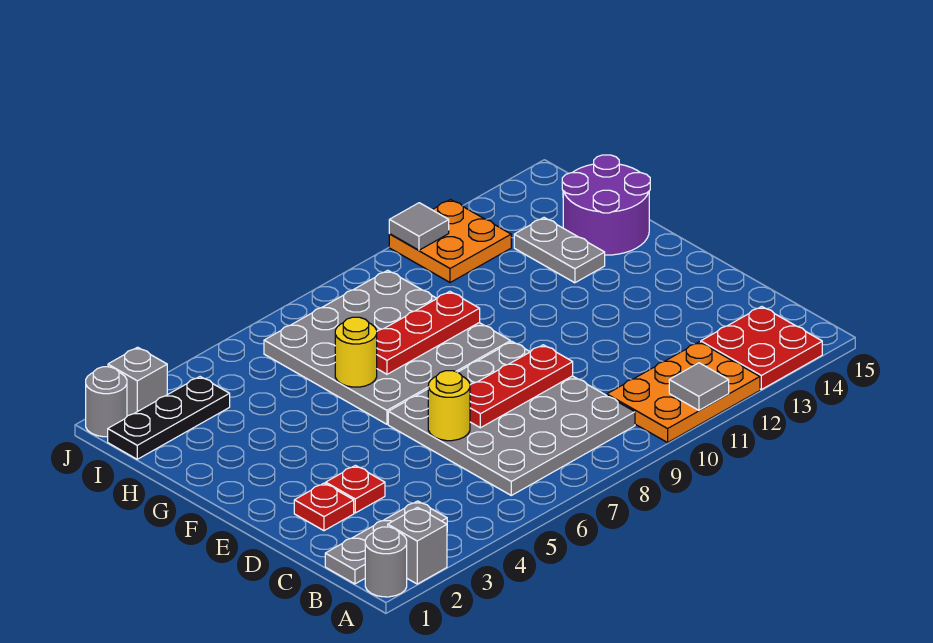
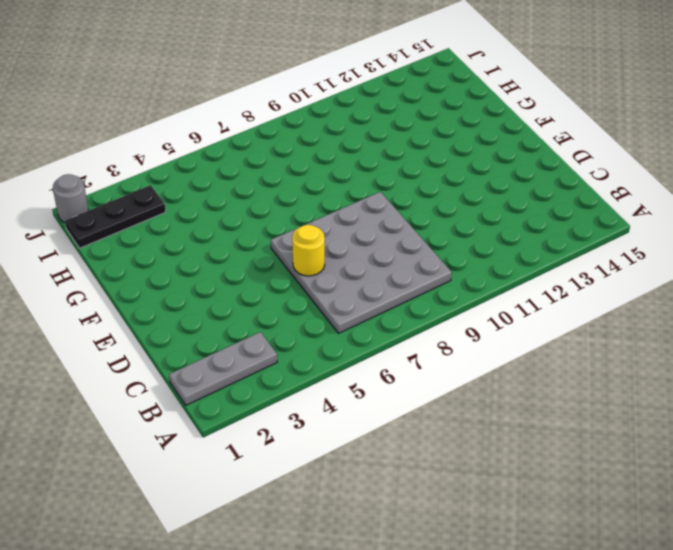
none -> grey 1x1 round brick [365,527,407,597]
none -> grey 1x1 brick [388,508,447,584]
none -> orange 2x3 plate [607,342,760,443]

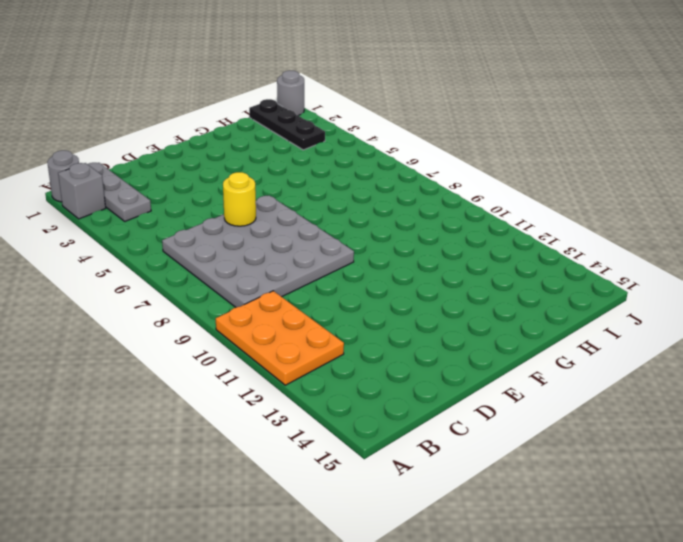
none -> red 2x2 plate [701,307,822,389]
none -> red 1x1 plate [294,483,354,531]
none -> red 1x1 plate [326,465,385,513]

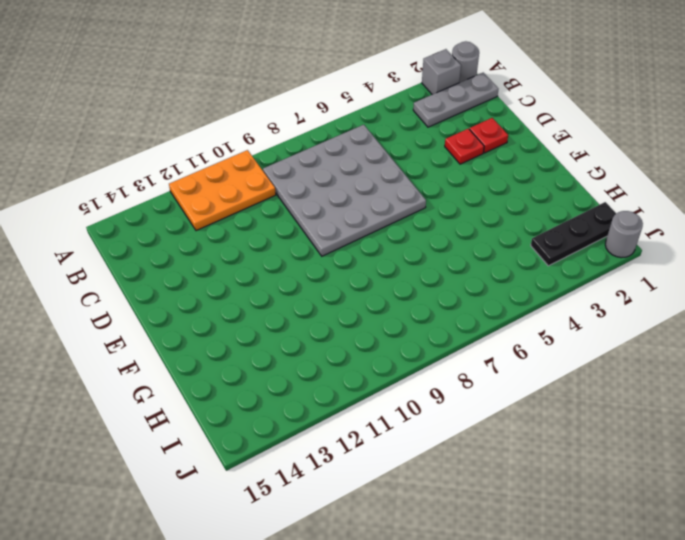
none -> red 2x2 plate [701,307,822,389]
none -> grey 4x4 plate [264,270,511,424]
none -> grey 1x2 plate [514,218,605,283]

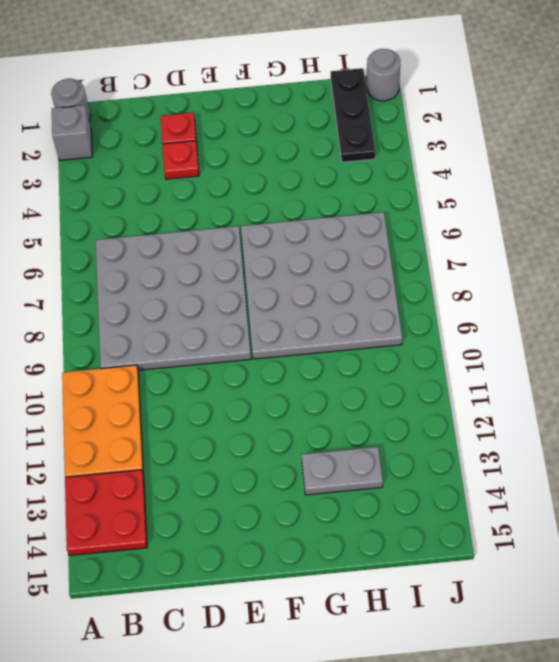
none -> grey 1x3 plate [325,501,447,584]
none -> purple 2x2 round brick [562,155,650,255]
none -> orange 2x2 plate [389,200,511,283]

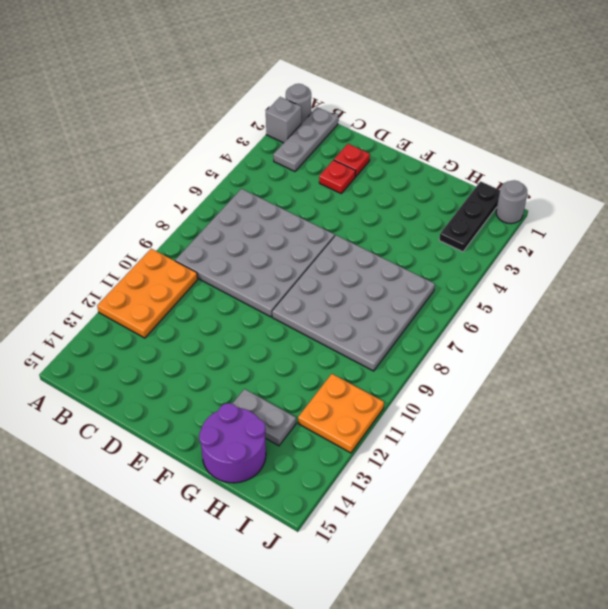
none -> red 2x2 plate [701,307,822,389]
none -> grey 1x1 brick [108,347,167,416]
none -> grey 1x1 tile [669,363,729,410]

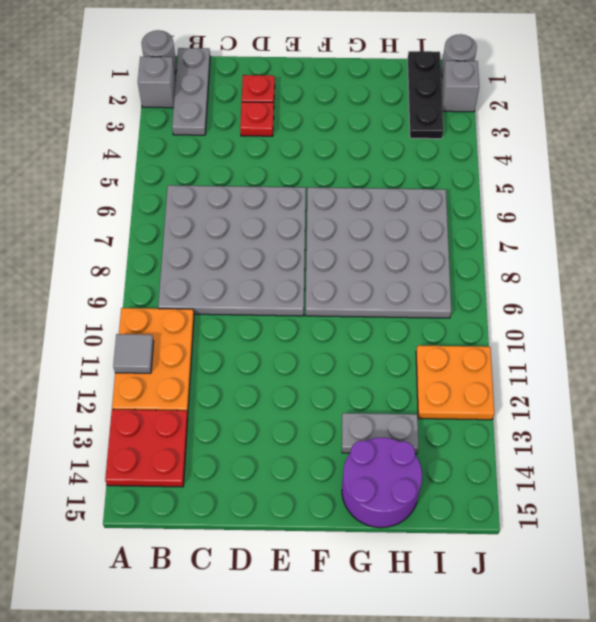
none -> yellow 1x1 round brick [428,371,470,441]
none -> red 1x3 plate [470,345,573,428]
none -> yellow 1x1 round brick [335,317,377,387]

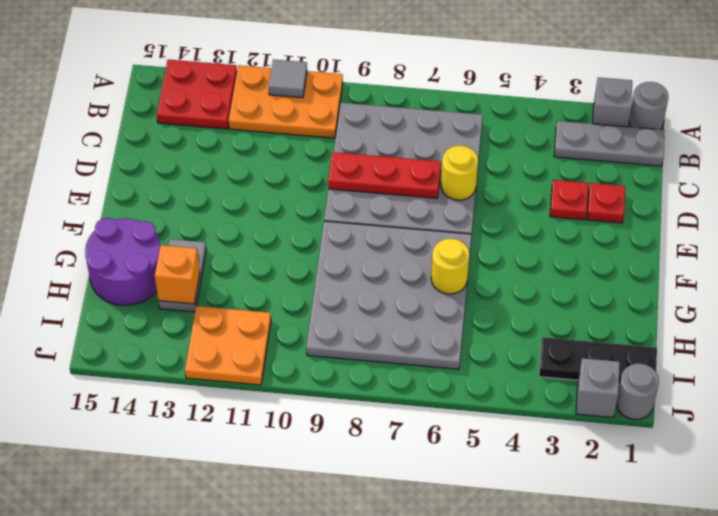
orange 1x1 brick [155,245,200,304] -> none
none -> red 1x3 plate [377,292,480,374]
none -> grey 1x1 tile [389,203,449,250]

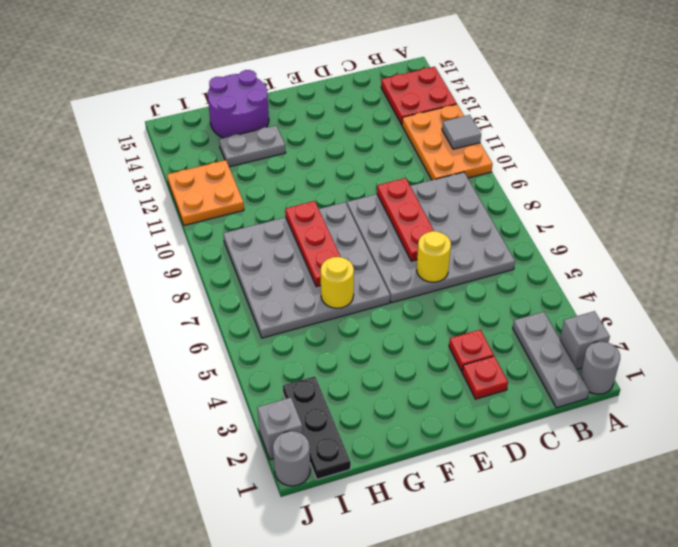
none -> grey 1x1 tile [389,203,449,250]

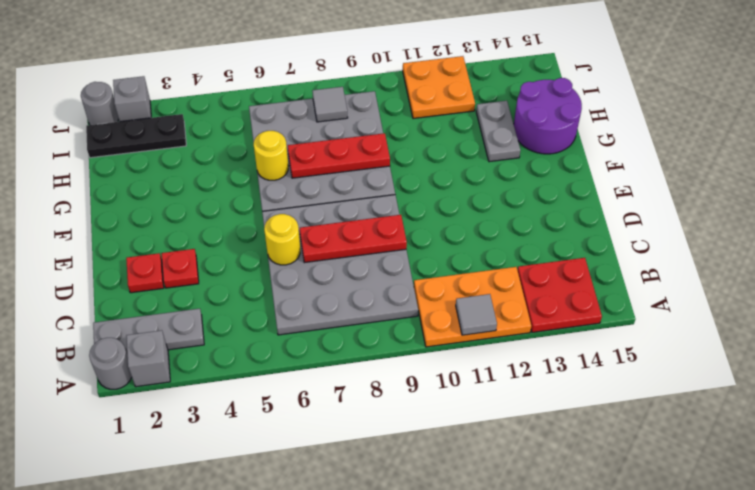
grey 1x1 tile [313,87,348,122] -> grey 1x1 tile moved to [389,203,449,250]

